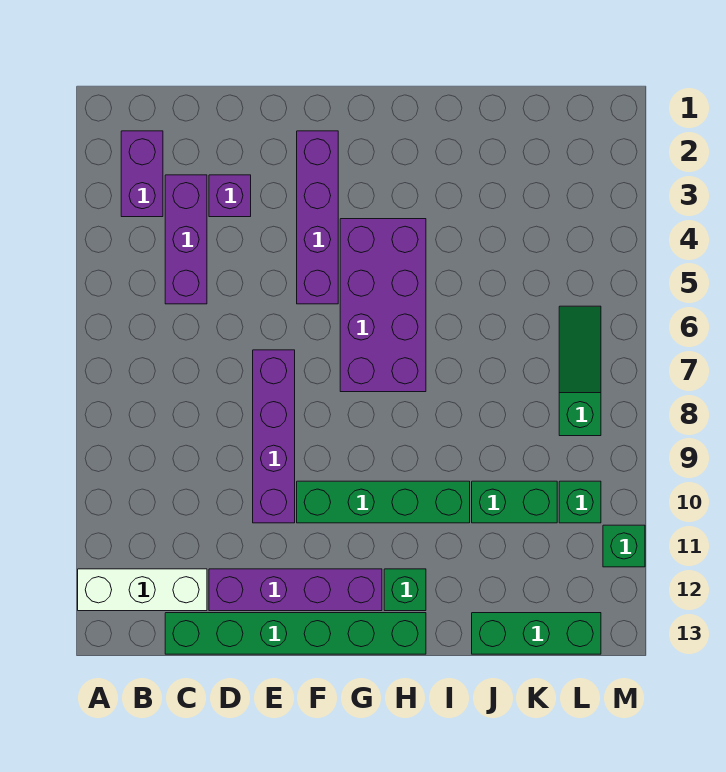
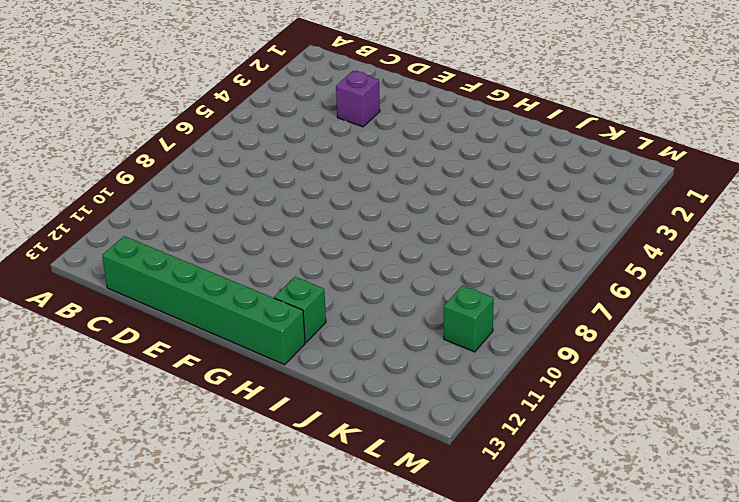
none -> white 1x3 brick [78,569,207,611]
none -> purple 1x2 brick [121,131,163,217]
none -> purple 1x3 brick [165,175,207,304]

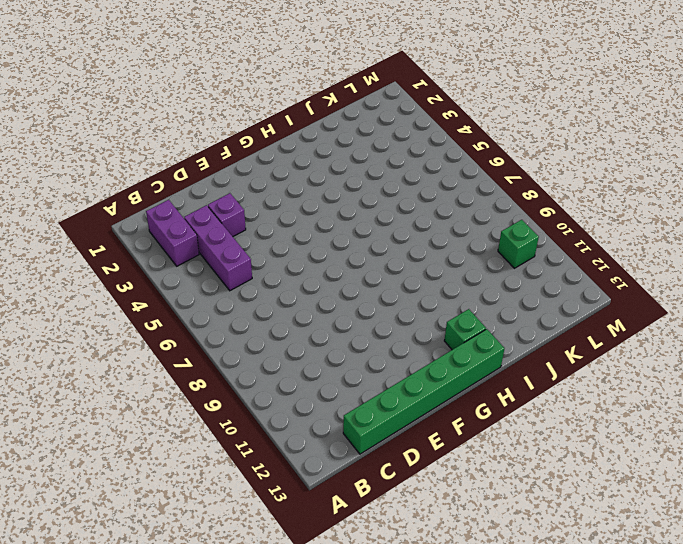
none -> white 1x3 brick [78,569,207,611]
none -> purple 1x4 brick [209,569,382,611]
none -> purple 1x4 brick [253,350,295,523]

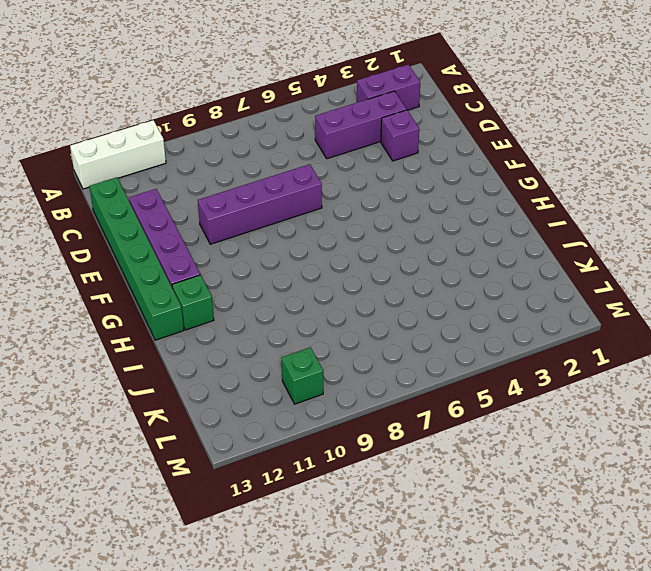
white 1x3 brick [70,120,166,189] -> white 1x3 brick turned to [78,569,207,611]
none -> purple 1x4 brick [297,131,338,304]
none -> green 1x4 brick [297,481,470,523]
none -> purple 2x4 brick [340,219,426,392]

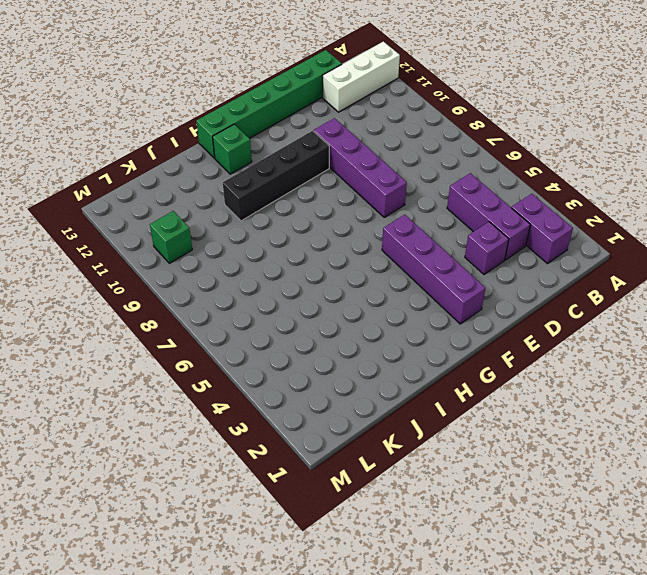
black 1x4 brick [223,131,329,221] -> green 1x4 brick [297,481,470,523]
none -> purple 1x4 brick [209,569,382,611]
none -> purple 2x4 brick [340,219,426,392]
none -> green 1x2 brick [472,481,557,523]

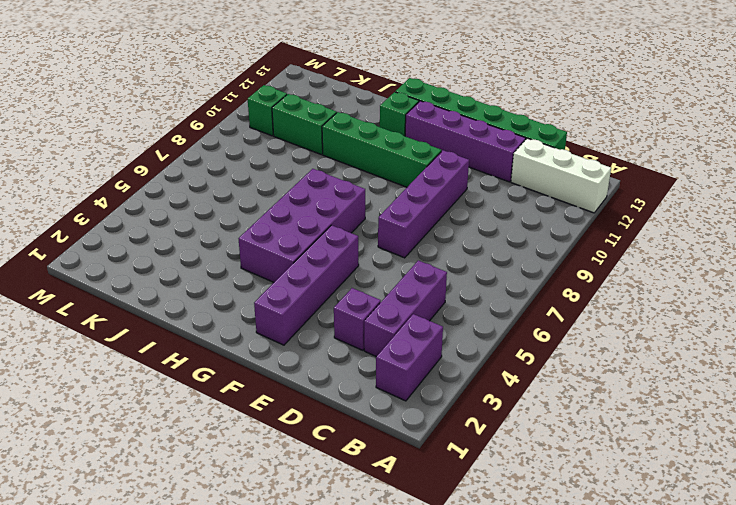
none -> green 1x3 brick [472,613,601,654]
none -> green 1x3 slope [559,306,601,436]
none -> green 1x1 brick [603,525,645,567]

